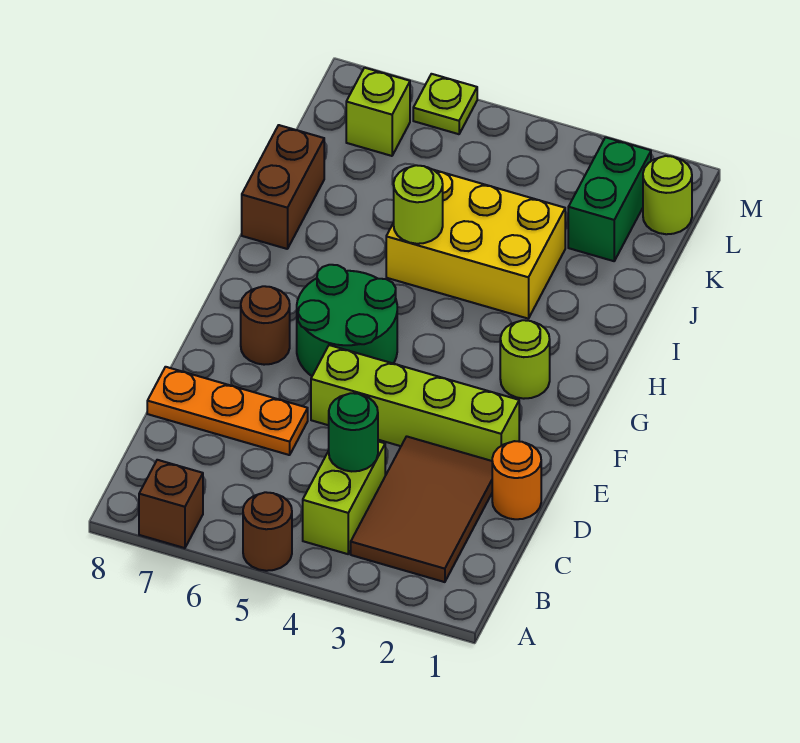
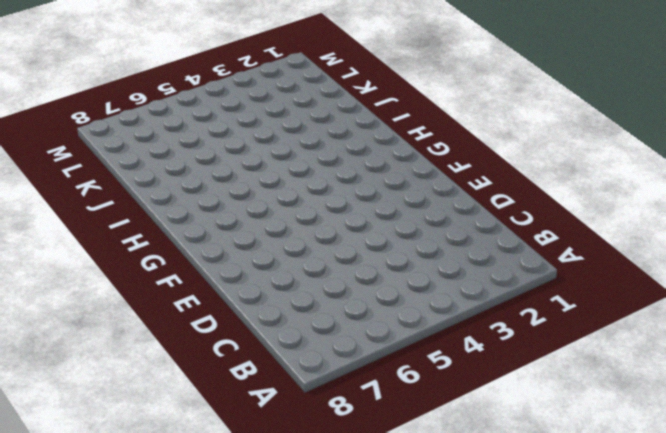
none -> brown 1x1 round brick [243,492,292,571]
none -> brown 1x1 brick [139,460,203,548]
none -> brown 2x3 tile [351,436,492,582]

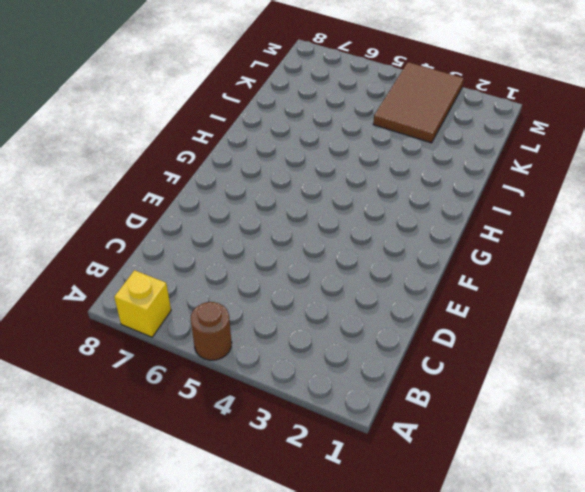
yellow 1x1 brick [114,270,171,337] -> brown 1x1 brick [139,460,203,548]
brown 2x3 tile [373,62,464,143] -> brown 2x3 tile moved to [351,436,492,582]
none -> lime 1x2 brick [303,441,385,554]
none -> orange 1x1 round brick [492,441,541,519]
none -> orange 1x3 plate [147,367,308,455]

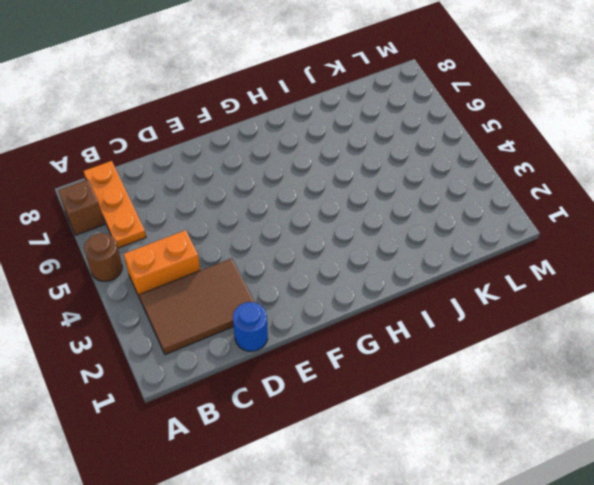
orange 1x2 brick [124,230,200,298] -> lime 1x2 brick [303,441,385,554]
orange 1x3 plate [84,161,146,248] -> orange 1x3 plate moved to [147,367,308,455]
blue 1x1 round brick [233,302,268,351] -> orange 1x1 round brick [492,441,541,519]
none -> lime 1x4 brick [311,345,519,461]
none -> green 2x2 round brick [297,265,397,376]
none -> brown 1x1 round brick [241,286,290,365]

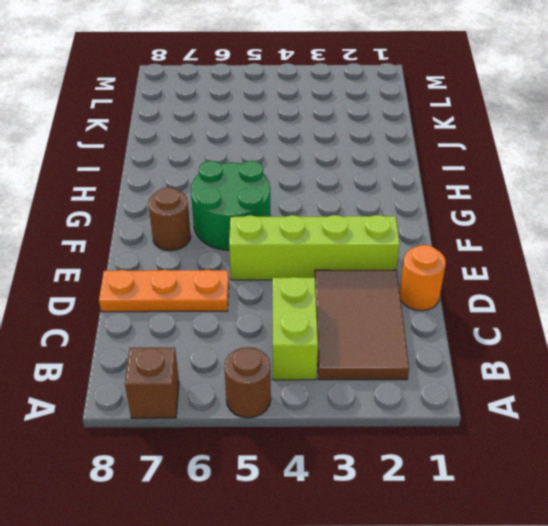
none -> lime 1x1 round brick [500,320,550,399]
none -> yellow 2x3 brick [386,170,565,319]
none -> brown 1x2 brick [242,125,324,249]

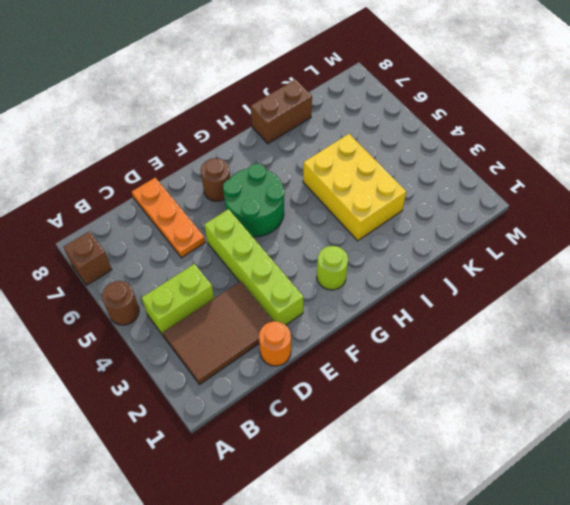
none -> green 1x2 brick [568,137,651,261]
none -> lime 1x1 round brick [643,156,692,234]
none -> lime 1x1 brick [346,68,410,156]

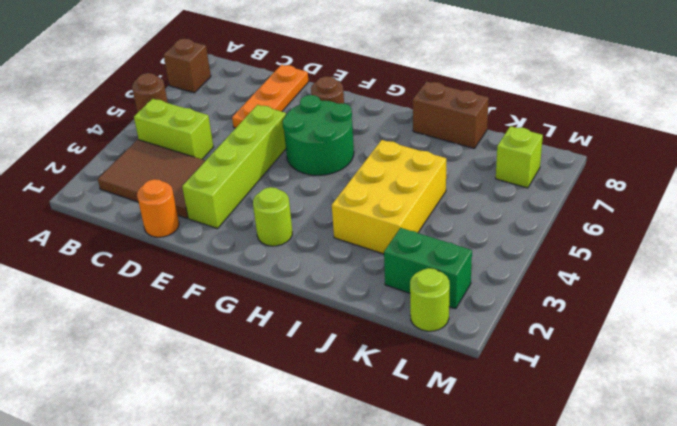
none -> lime 1x1 plate [413,74,477,134]
none -> green 1x1 round brick [329,393,378,471]
none -> lime 1x1 round brick [394,165,443,244]

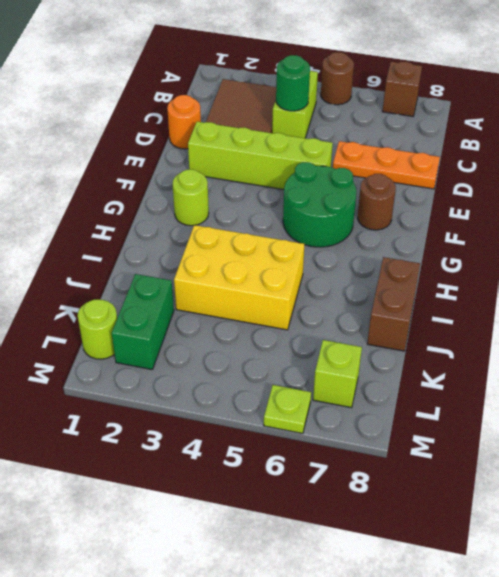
none -> lime 1x1 round brick [394,165,443,244]

